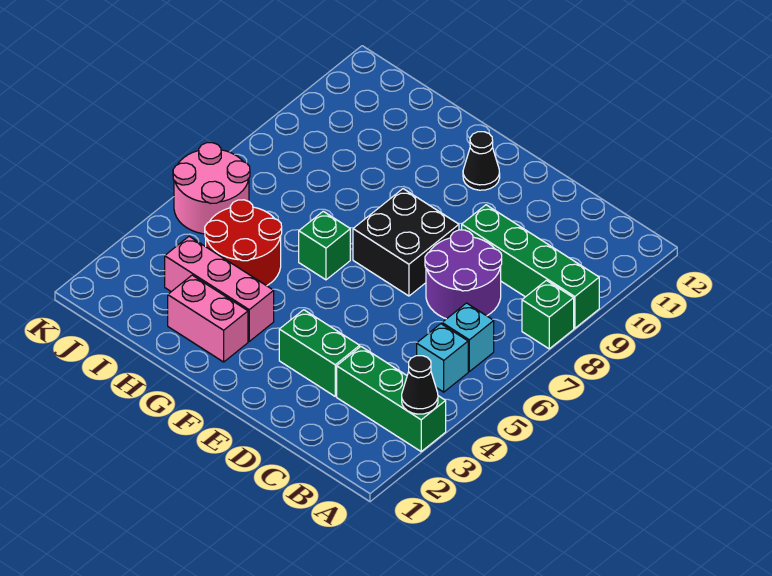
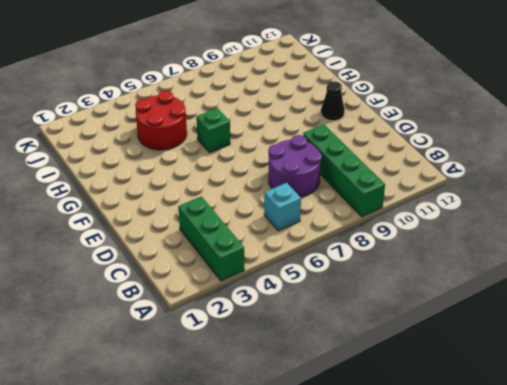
none -> green 1x1 brick [522,280,574,349]
none -> cyan 1x1 brick [417,324,468,392]
none -> green 1x2 brick [279,310,360,396]

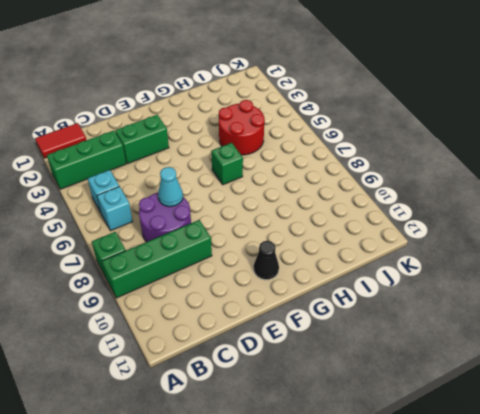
red 1x2 tile [35,123,86,158] -> none
cyan 1x1 cone [158,167,183,207] -> none
none -> black 2x2 brick [353,189,459,296]
none -> pink 1x2 brick [168,275,248,362]
none -> pink 1x3 brick [165,236,274,341]

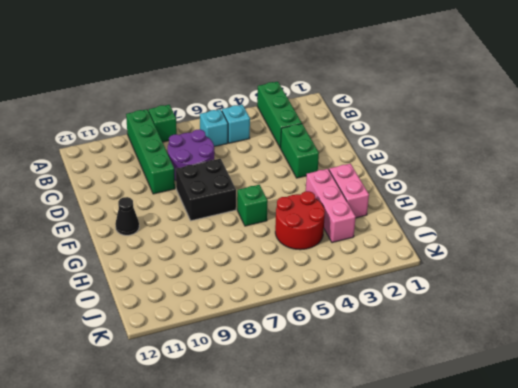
none -> pink 2x2 round brick [173,143,250,234]
none -> black 1x1 cone [402,356,438,414]

